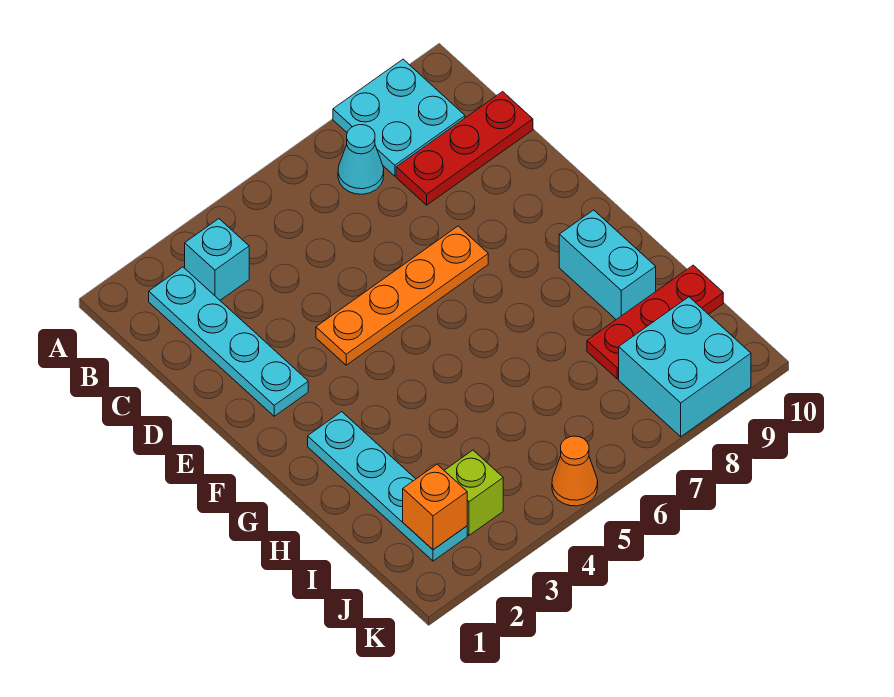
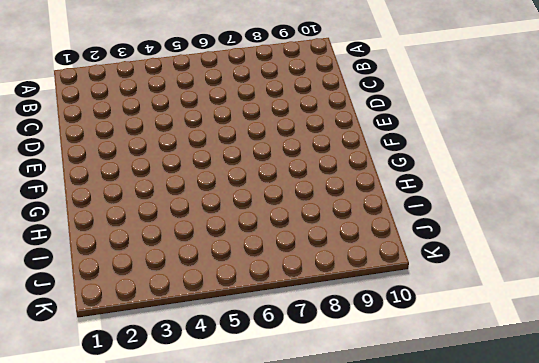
none -> cyan 2x2 plate [333,59,465,176]
none -> cyan 1x4 plate [149,267,308,416]
none -> cyan 1x1 brick [185,219,249,300]

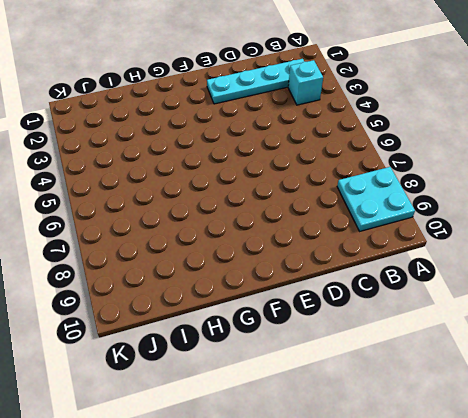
none -> cyan 1x1 cone [338,125,384,194]
none -> red 1x3 plate [396,92,533,205]
none -> orange 1x4 plate [316,226,488,365]

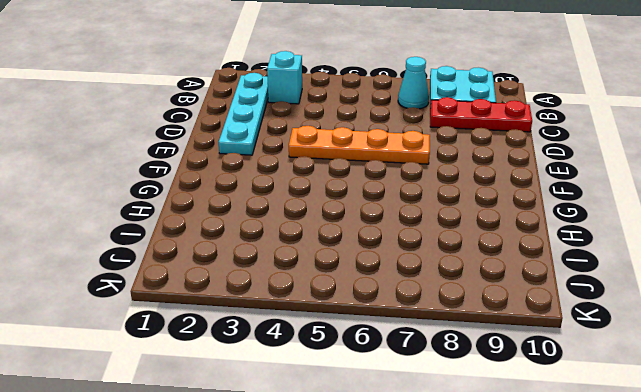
none -> cyan 1x4 plate [308,412,467,561]
none -> cyan 1x2 brick [559,210,656,319]
none -> red 1x3 plate [587,265,723,379]

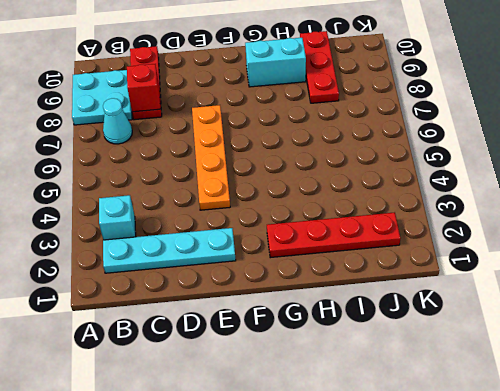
red 1x1 brick [127,64,160,112] -> none
red 1x4 plate [267,212,401,258] -> cyan 1x4 plate [308,412,467,561]
none -> lime 1x1 brick [444,450,503,535]
none -> cyan 2x2 brick [619,297,751,437]
none -> orange 1x1 cone [552,436,598,506]

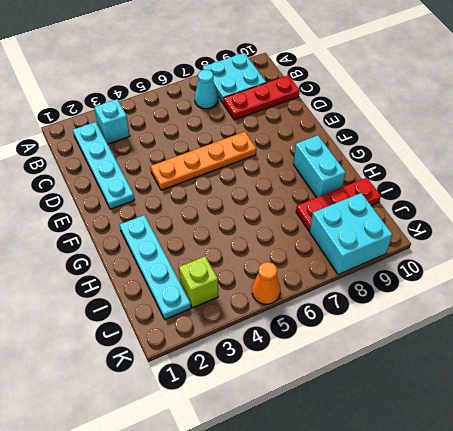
none -> orange 1x1 brick [403,464,467,550]

